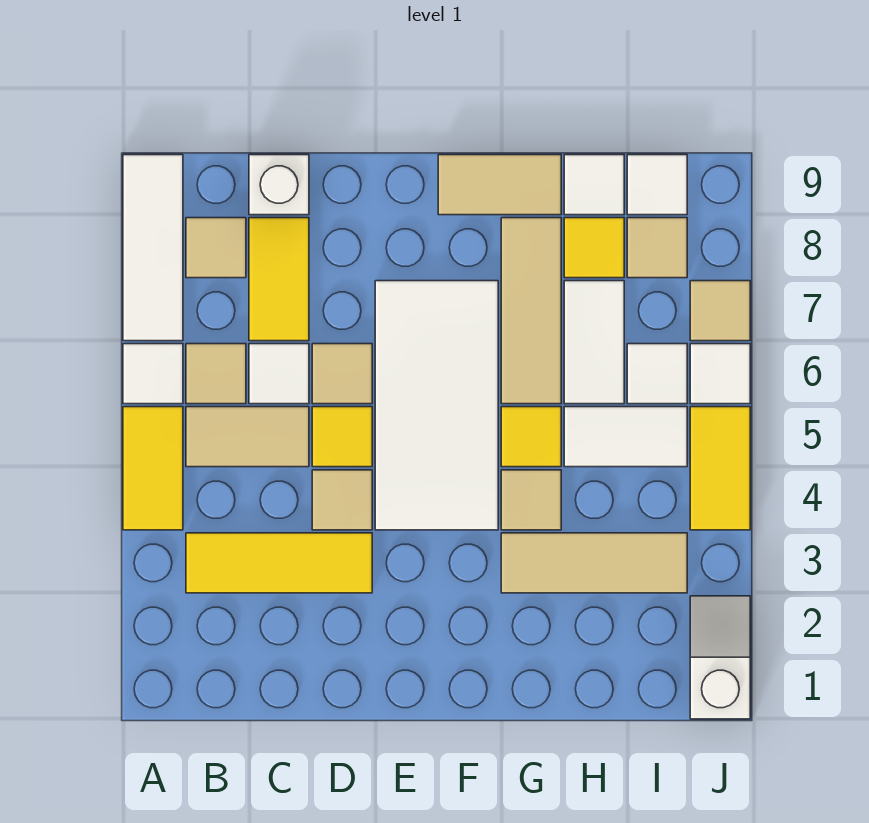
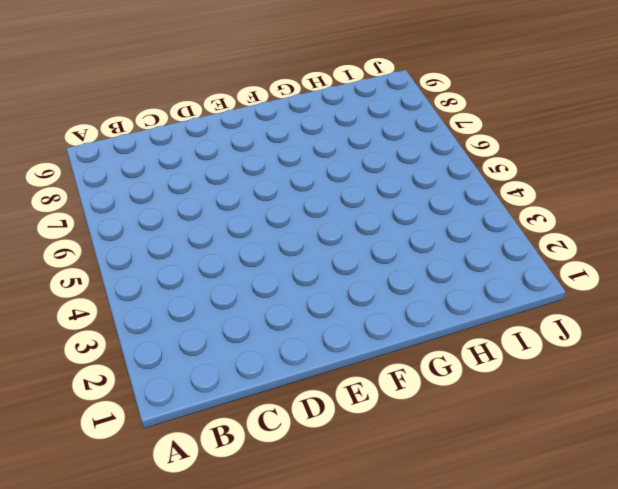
none -> yellow 1x2 tile [123,407,183,530]
none -> white 1x1 tile [123,344,183,404]
none -> white 1x3 tile [123,155,183,341]
none -> yellow 1x3 tile [186,533,372,593]

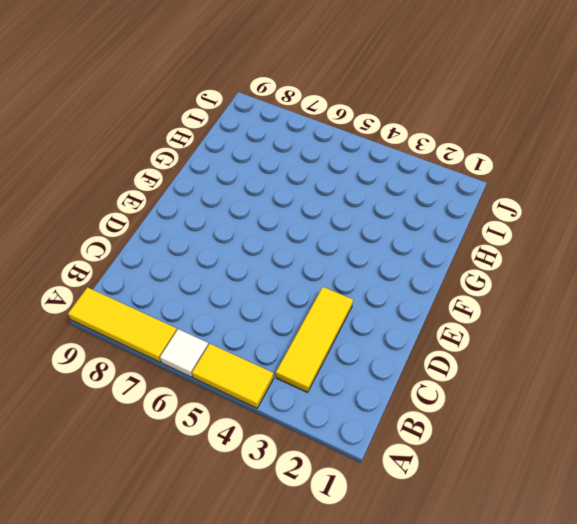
yellow 1x3 tile [68,287,177,362] -> white 1x3 tile [123,155,183,341]
none -> tan 1x2 tile [186,407,309,467]
none -> tan 1x1 tile [186,344,246,404]
none -> tan 1x1 tile [186,218,246,278]
none -> white 1x1 tile [249,344,309,404]

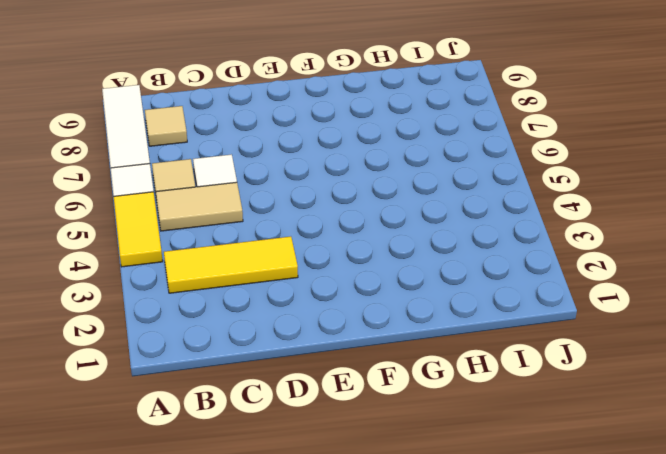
none -> yellow 1x2 tile [249,218,309,341]
none -> white 1x1 brick [249,155,309,215]
none -> tan 1x1 tile [312,470,372,530]
none -> yellow 1x1 tile [312,407,372,467]

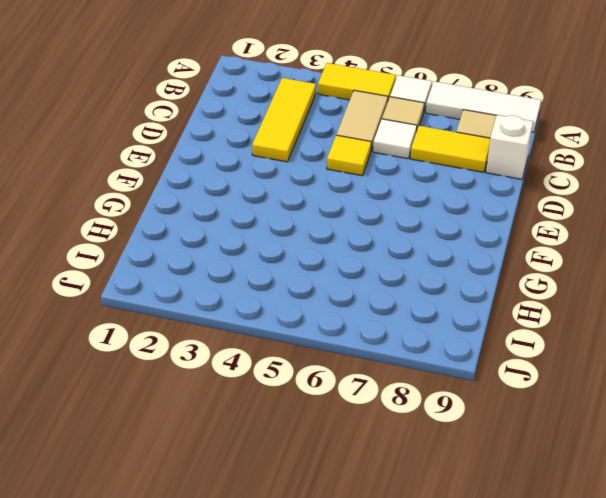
none -> tan 1x1 tile [312,470,372,530]
none -> tan 1x1 tile [312,344,372,404]
none -> white 2x4 tile [375,281,498,530]
none -> tan 1x2 tile [438,155,561,215]

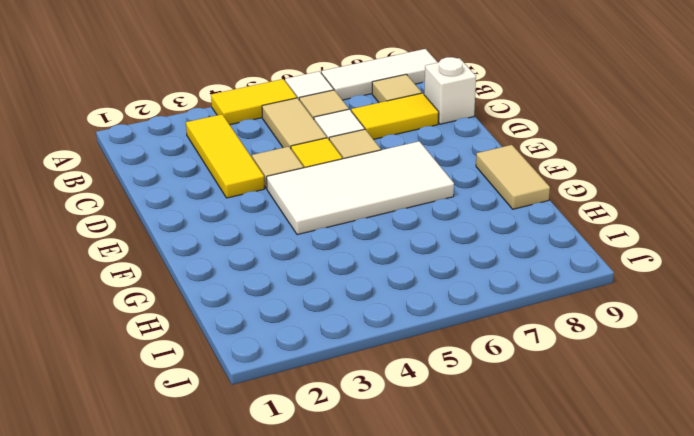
none -> tan 1x3 tile [501,533,687,593]
none -> tan 1x1 tile [501,470,561,530]
none -> yellow 1x1 tile [501,407,561,467]
none -> tan 1x3 tile [501,218,561,404]

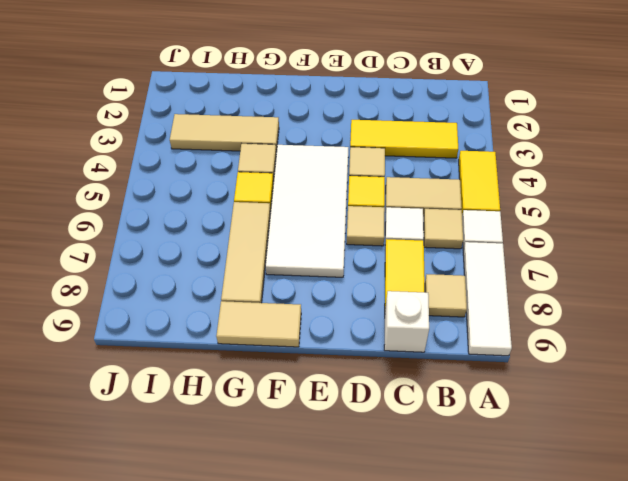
none -> white 1x2 tile [564,407,687,467]
none -> white 1x2 tile [564,281,624,404]
none -> yellow 1x1 tile [564,218,624,278]
none -> white 1x1 tile [564,155,624,215]

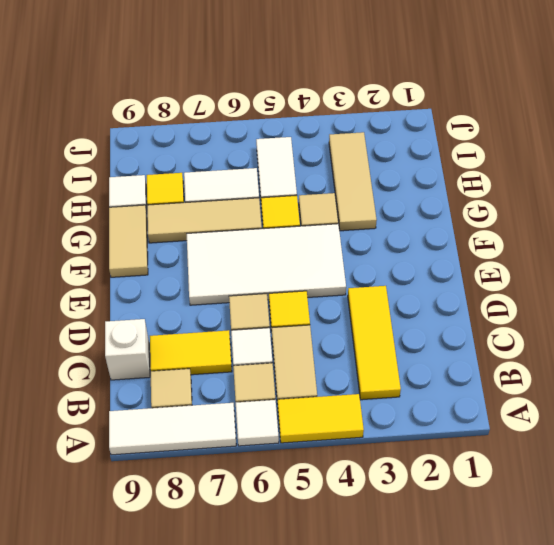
none -> tan 1x1 tile [312,470,372,530]
none -> white 1x1 tile [627,344,687,404]
none -> tan 1x1 tile [627,218,687,278]
none -> white 1x1 tile [627,155,687,215]

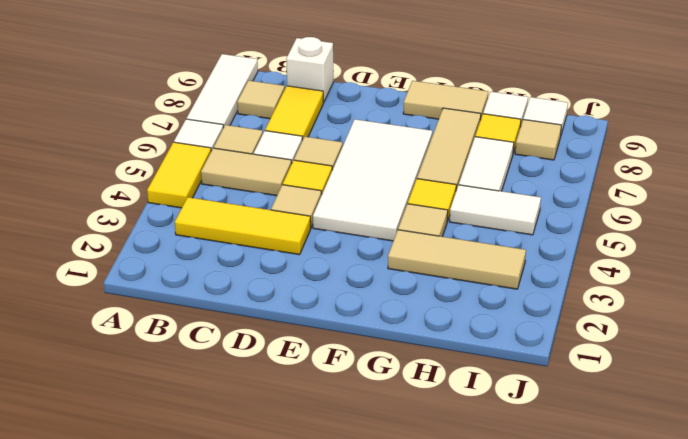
none -> white 1x1 tile [627,344,687,404]
none -> white 1x2 slope [690,596,750,719]
none -> yellow 1x2 tile [690,407,750,530]
none -> white 1x1 tile [690,344,750,404]

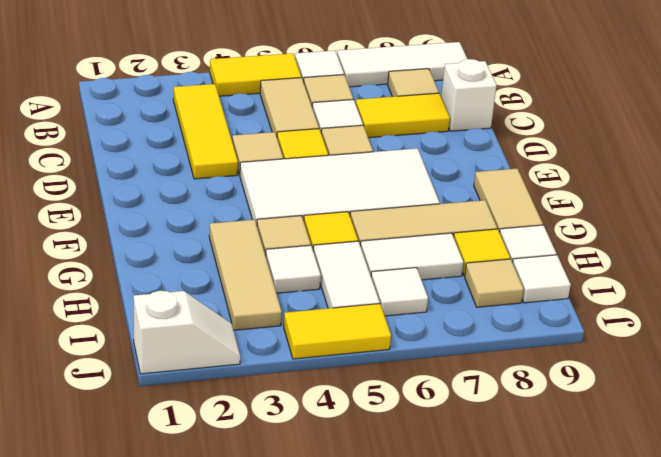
white 1x1 tile [266,245,321,293] -> white 1x1 tile moved to [690,344,750,404]
none -> tan 1x1 tile [690,281,750,341]

